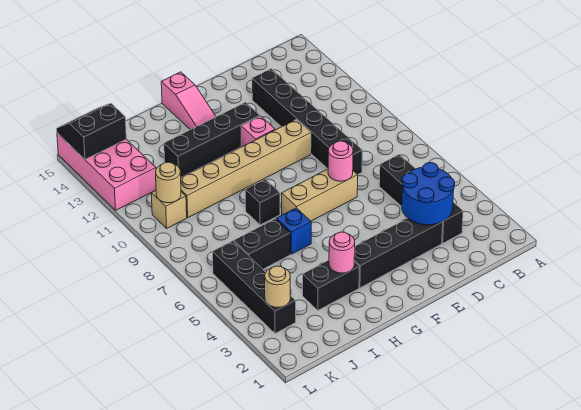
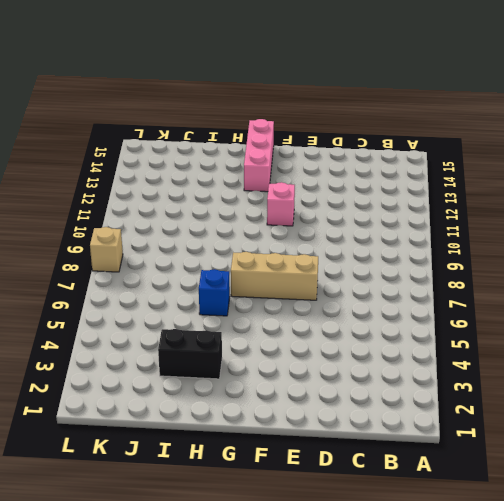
pink 1x3 brick [244,119,274,192] -> pink 1x3 slope [161,72,216,130]
tan 1x1 brick [90,227,123,272] -> tan 1x1 brick moved to [151,190,187,228]
none -> black 1x4 brick [379,154,463,243]
none -> black 1x4 brick [354,218,443,288]
none -> black 1x6 brick [252,69,362,175]

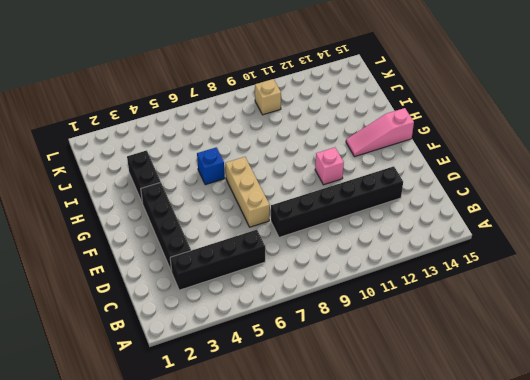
none -> tan 1x6 brick [181,120,311,217]
none -> black 1x4 brick [164,102,260,177]
none -> black 1x1 brick [245,179,280,225]

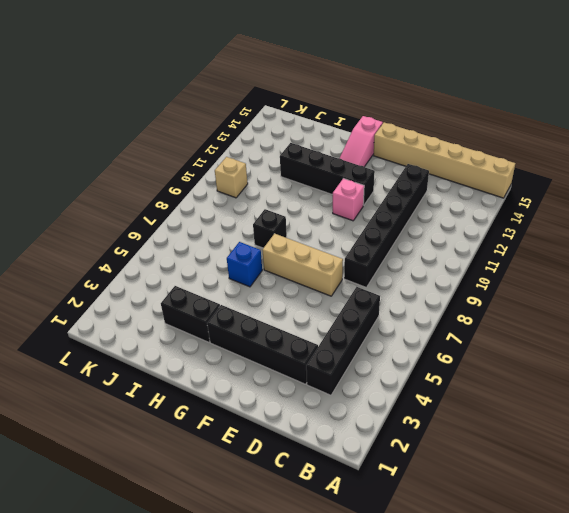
tan 1x6 brick [374,122,515,198] -> tan 1x6 brick moved to [181,120,311,217]
none -> black 1x2 brick [234,219,290,269]
none -> black 1x4 brick [213,241,296,333]
none -> pink 2x4 brick [57,133,156,210]

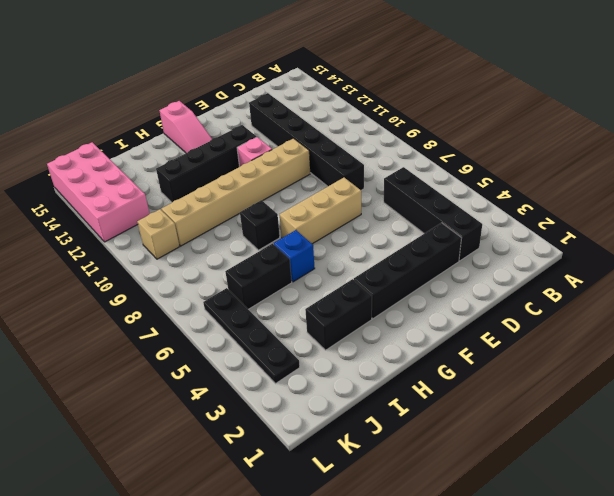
black 1x4 plate [203,288,300,384] -> black 1x4 brick [213,241,296,333]
none -> blue 2x2 round brick [402,163,455,225]
none -> pink 1x1 round brick [328,141,353,181]
none -> pink 1x1 round brick [329,232,355,273]

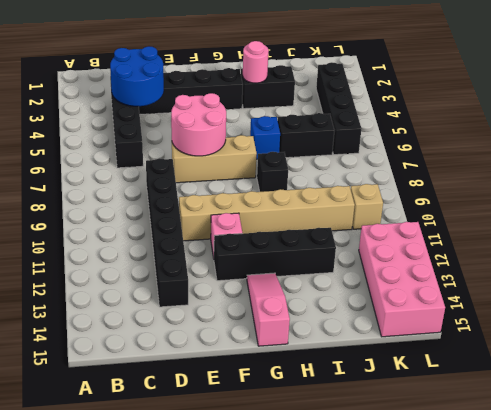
pink 2x2 round brick [171,93,226,156] -> pink 1x1 round brick [328,141,353,181]
none -> tan 1x1 round brick [265,266,290,307]
none -> tan 1x1 round brick [156,162,181,203]
none -> black 2x2 slope [57,103,126,159]

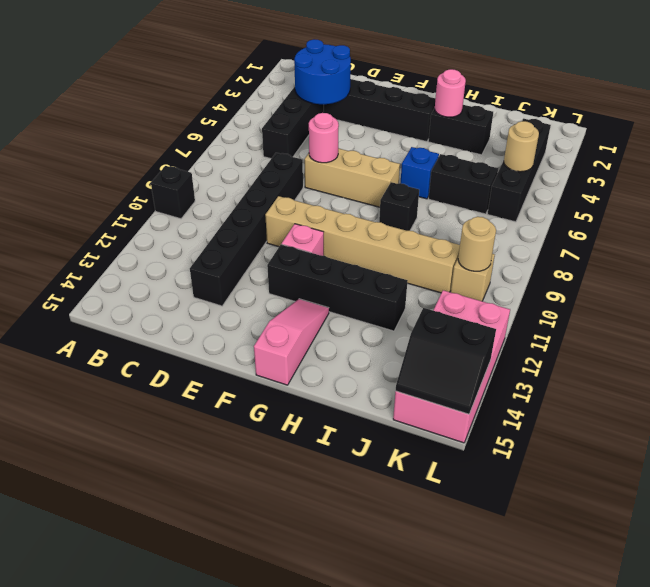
black 1x1 brick [151,166,195,219] -> none
tan 1x1 round brick [504,121,539,172] -> tan 1x1 round brick moved to [265,266,290,307]

